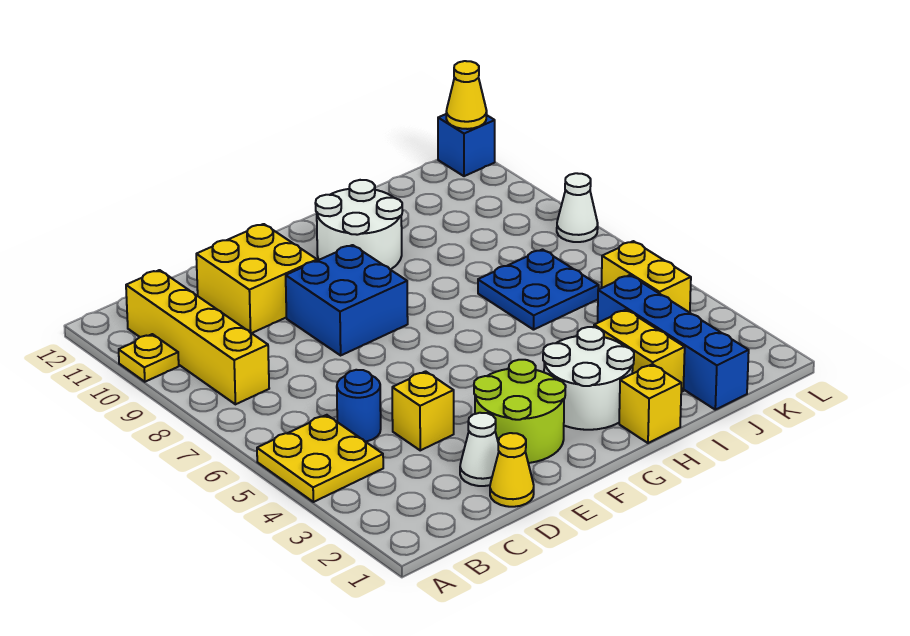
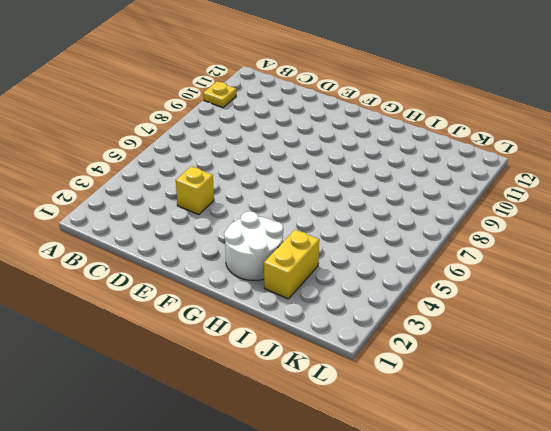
none -> yellow 2x2 plate [257,415,383,502]
none -> yellow 1x4 brick [126,270,269,404]
none -> blue 1x1 round brick [337,370,381,442]

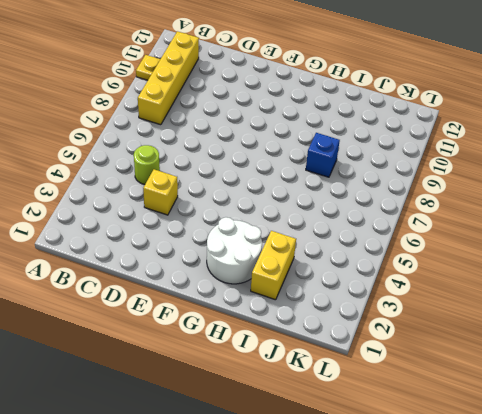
lime 1x1 round brick [134,145,160,184] -> blue 1x1 round brick [337,370,381,442]
blue 1x1 brick [306,133,340,177] -> blue 1x1 brick moved to [438,114,495,176]
none -> yellow 2x2 plate [257,415,383,502]
none -> yellow 1x1 cone [490,433,534,507]
none -> white 1x1 cone [460,413,499,486]

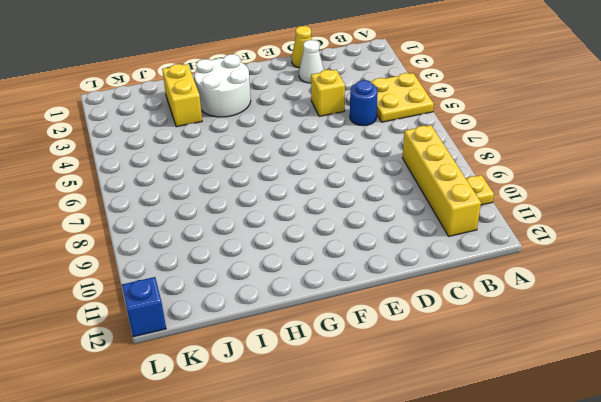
none -> yellow 2x2 brick [196,224,317,333]
none -> lime 2x2 round brick [474,360,566,463]
none -> blue 2x2 brick [286,245,408,355]

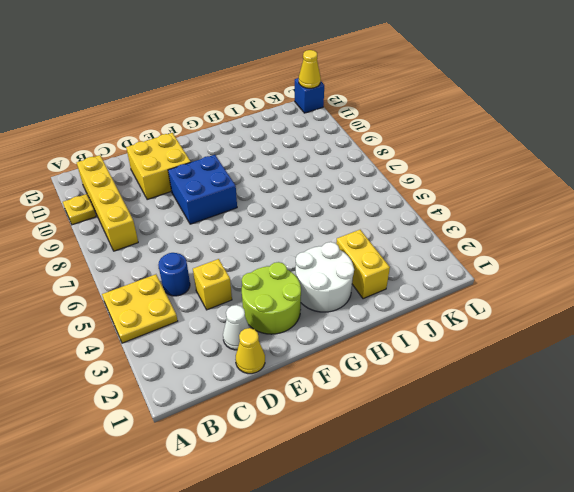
none -> white 2x2 round brick [315,180,402,270]
none -> yellow 1x1 brick [619,364,681,443]
none -> blue 2x2 plate [478,250,599,330]

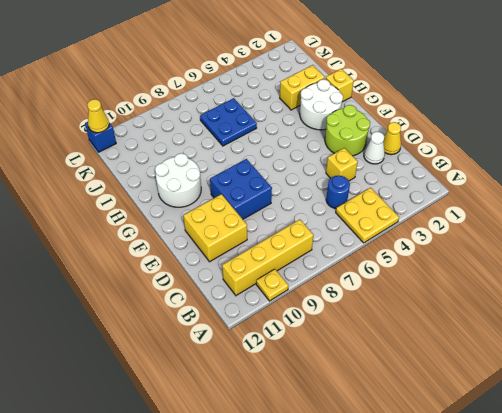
none -> blue 1x4 brick [598,275,749,410]
none -> yellow 1x2 brick [601,241,691,313]
none -> white 1x1 cone [557,173,598,242]

